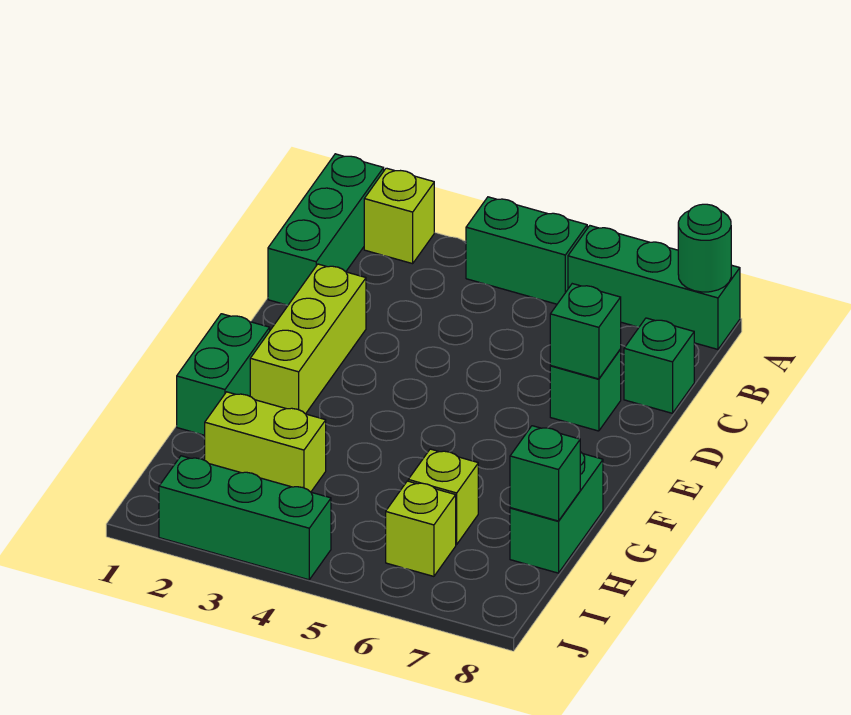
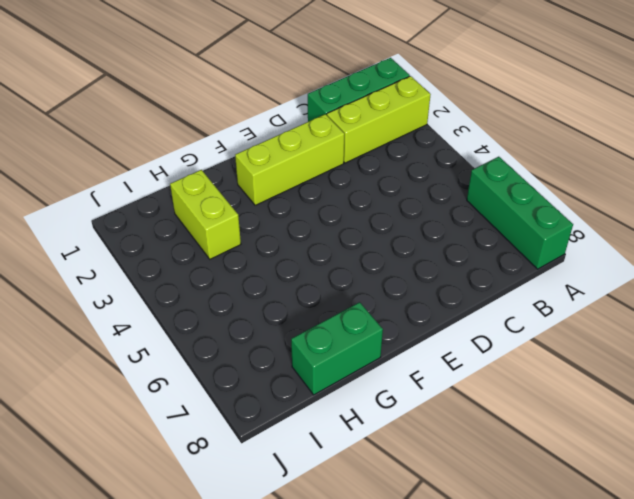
lime 1x3 brick [327,76,431,163] -> lime 1x1 brick [364,168,434,264]
none -> green 1x2 brick [466,197,587,304]
none -> green 1x1 brick [624,318,694,413]
none -> green 1x1 brick [550,349,621,431]

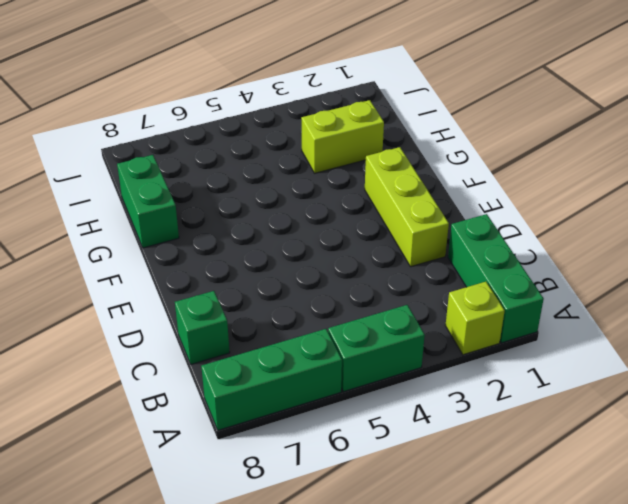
none -> green 1x1 brick [550,349,621,431]
none -> green 1x2 brick [177,314,270,435]
none -> lime 1x1 brick [408,449,478,544]

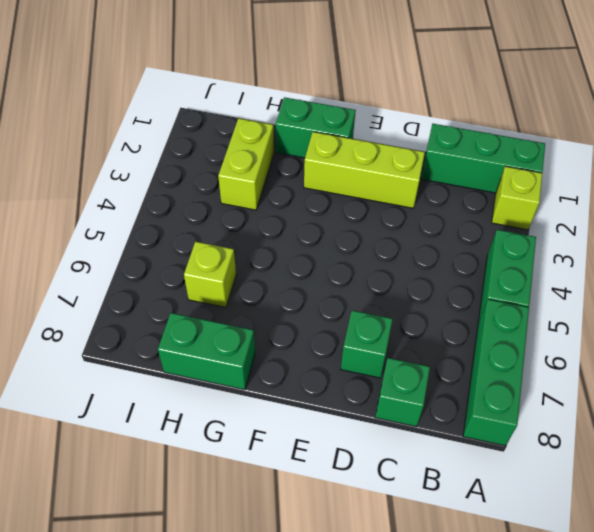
none -> lime 1x1 brick [386,481,456,576]
none -> green 1x3 brick [159,456,331,580]
none -> green 1x1 round brick [678,204,731,292]

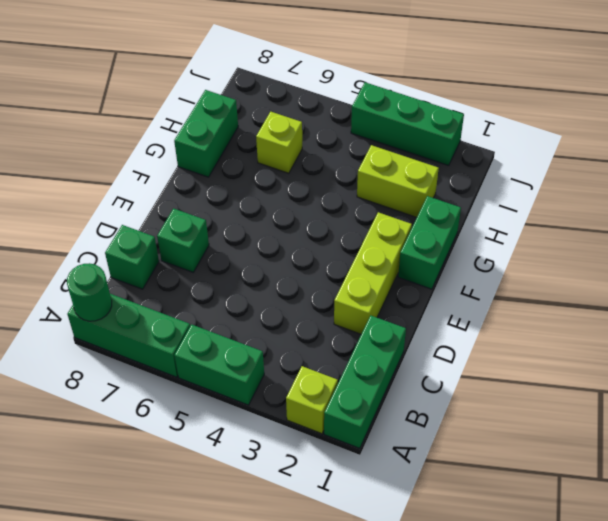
none -> lime 1x1 brick [386,481,456,576]
none -> green 1x1 brick [550,284,621,379]
none -> green 1x1 brick [510,426,580,521]

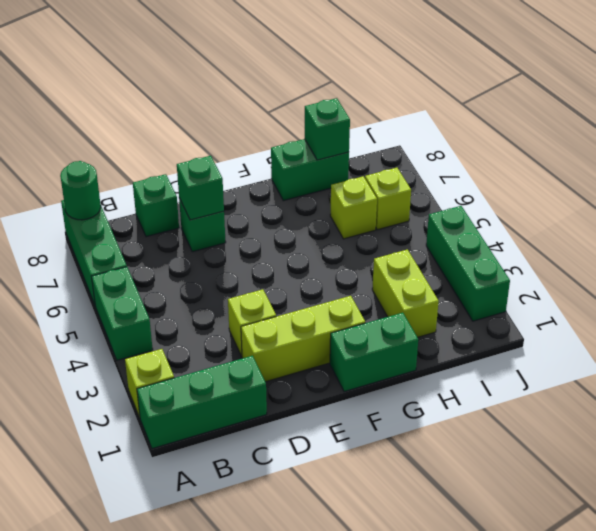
lime 1x1 brick [228,289,276,356] -> none

